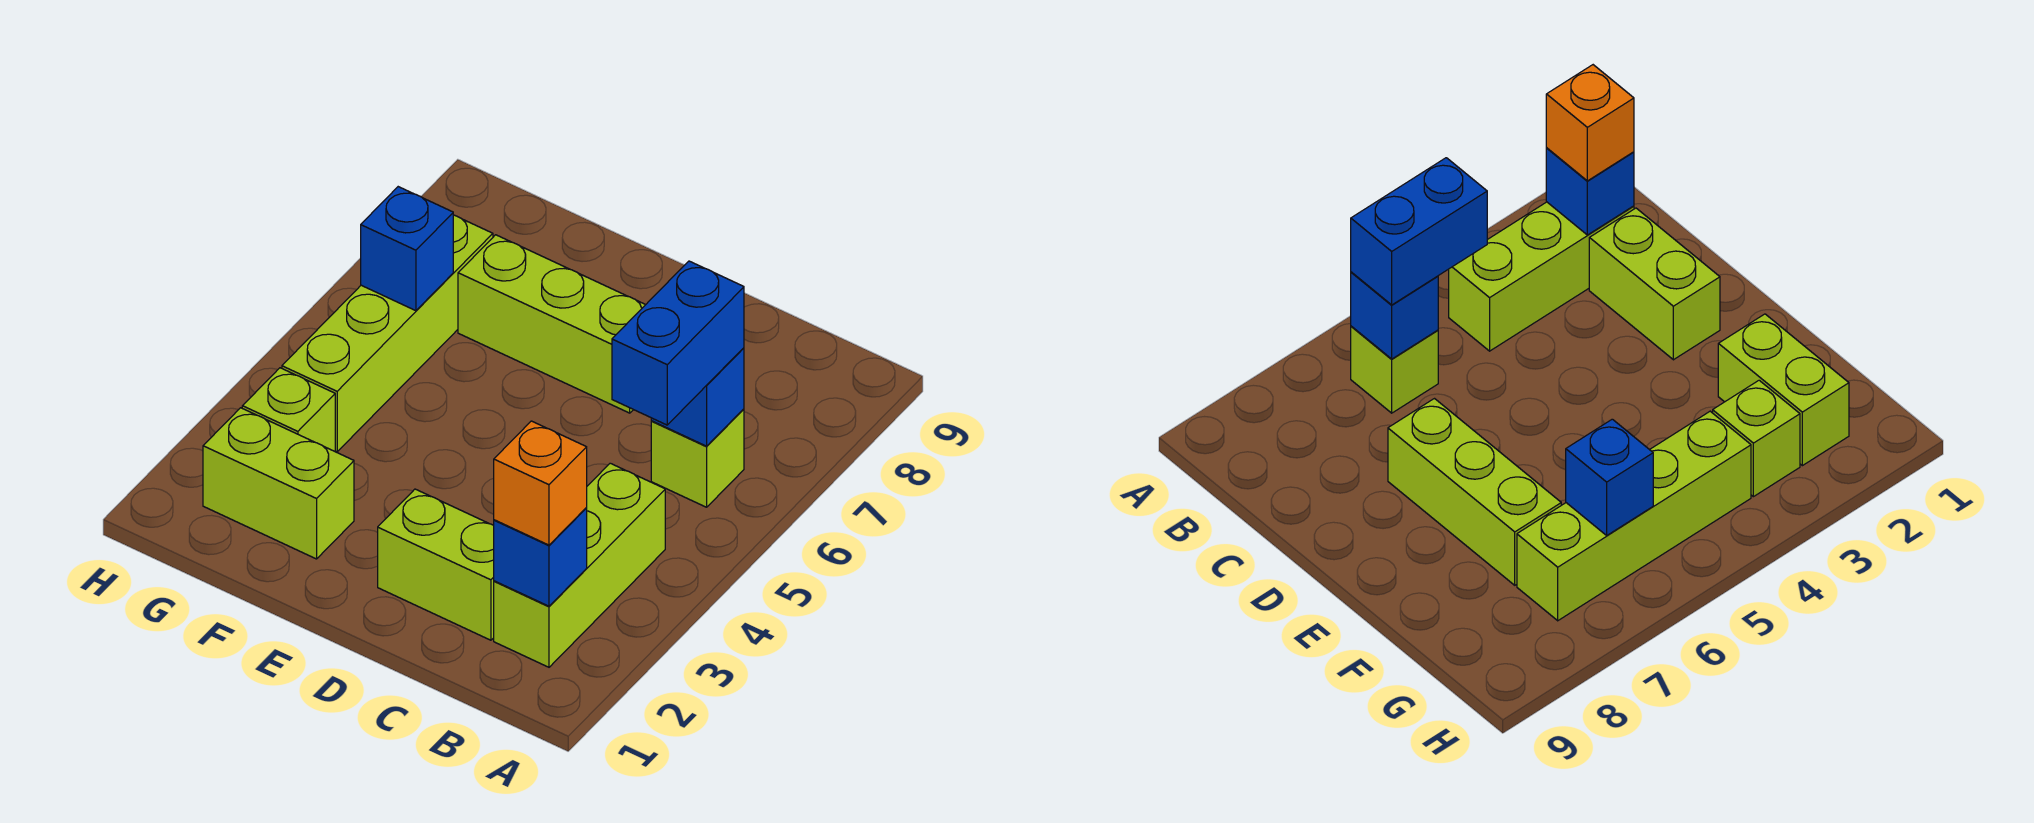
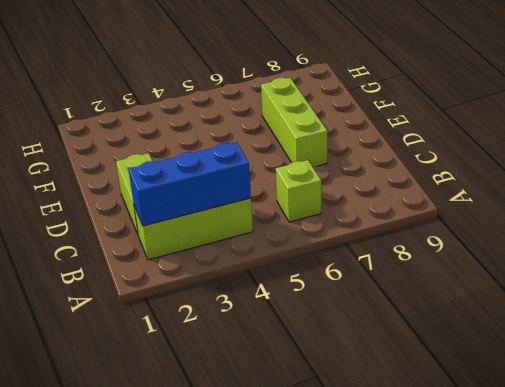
blue 1x3 brick [129,142,251,226] -> blue 1x1 brick [494,508,587,606]
none -> lime 1x2 brick [203,408,354,559]
none -> lime 1x1 brick [242,368,335,451]
none -> lime 1x4 brick [282,215,493,452]

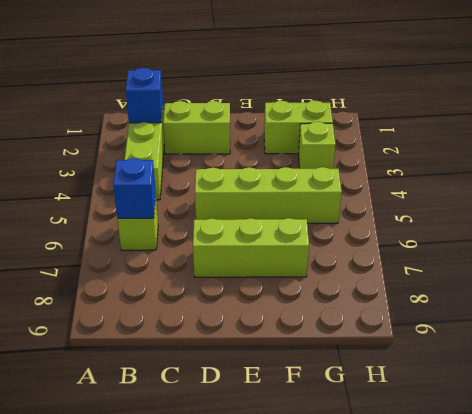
lime 1x4 brick [195,167,342,223] -> lime 1x4 brick turned to [282,215,493,452]
none -> blue 1x1 brick [361,187,453,311]
none -> orange 1x1 brick [494,421,587,545]
none -> blue 1x2 brick [612,261,744,425]

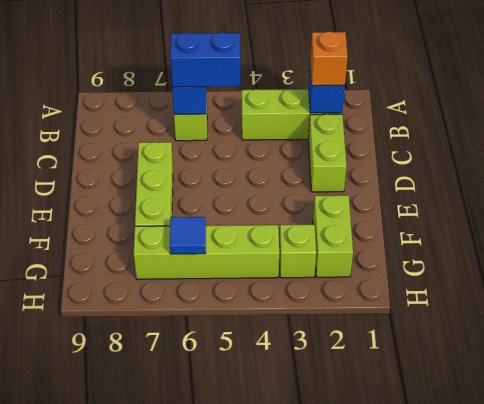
blue 1x1 tile [170,217,206,254] -> blue 1x1 brick [361,187,453,311]

